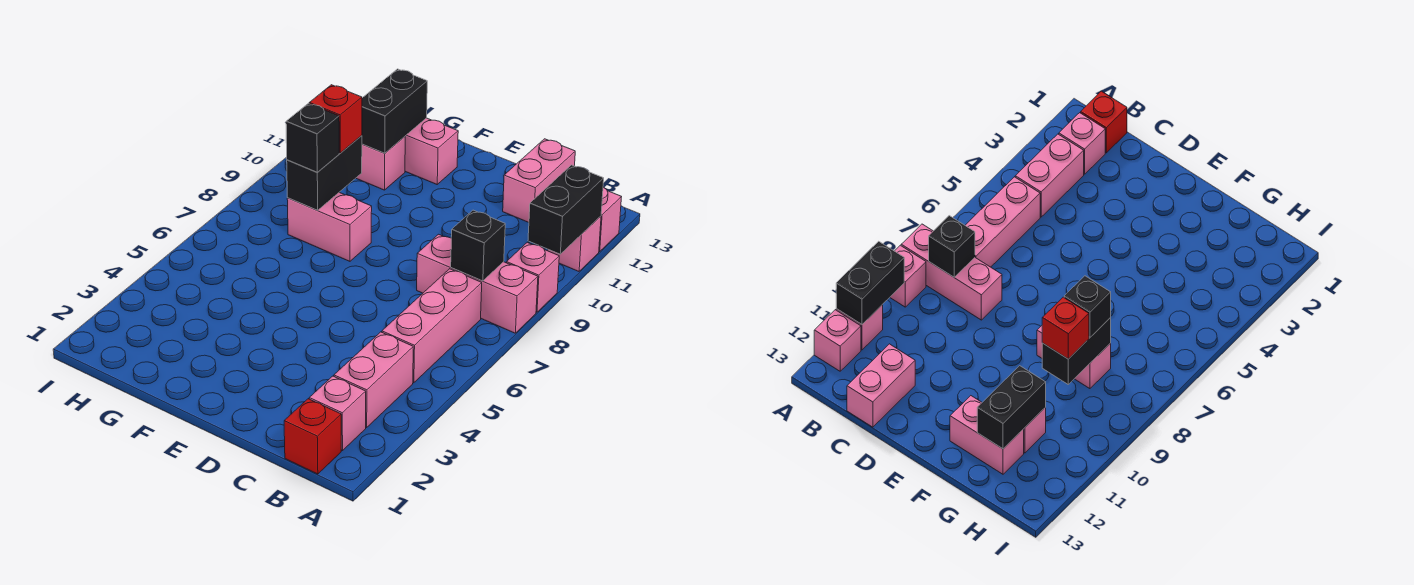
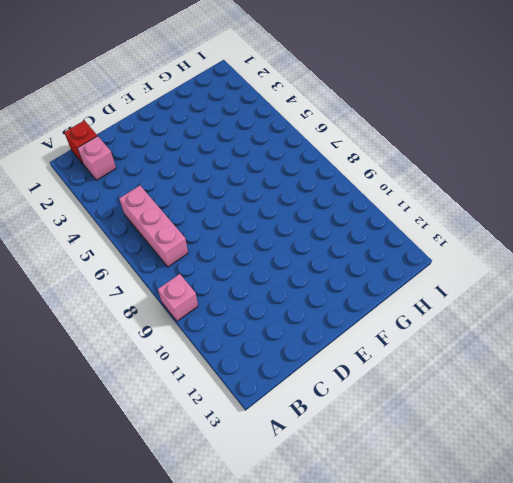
none -> pink 1x3 brick [417,234,538,333]
none -> pink 1x1 brick [548,216,601,271]
none -> pink 1x1 brick [599,187,621,252]

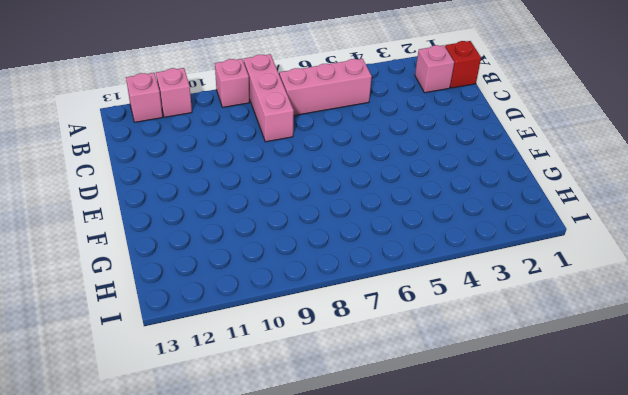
none -> pink 1x2 brick [334,332,413,428]
none -> pink 1x2 brick [503,139,575,222]
none -> pink 1x2 brick [287,192,372,261]

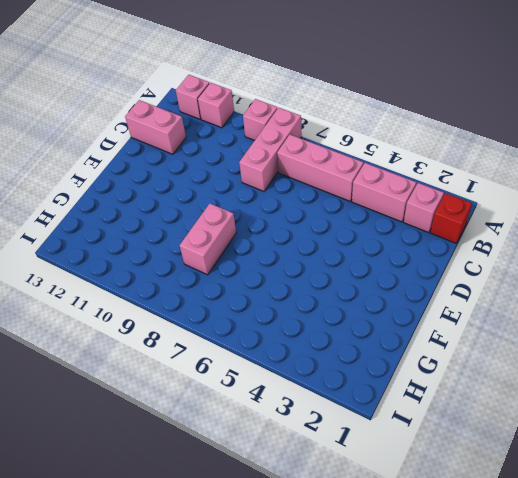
none -> pink 1x2 brick [405,118,458,184]
none -> pink 1x1 brick [356,137,405,190]
none -> black 1x2 brick [528,165,604,254]

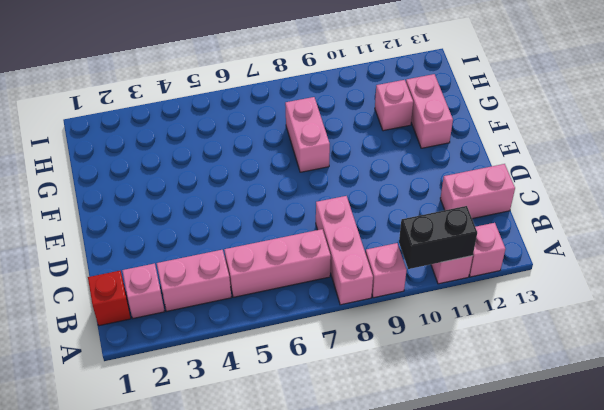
none -> black 1x1 brick [451,210,505,281]
none -> black 1x2 brick [287,136,362,210]
none -> black 1x2 brick [362,69,427,153]

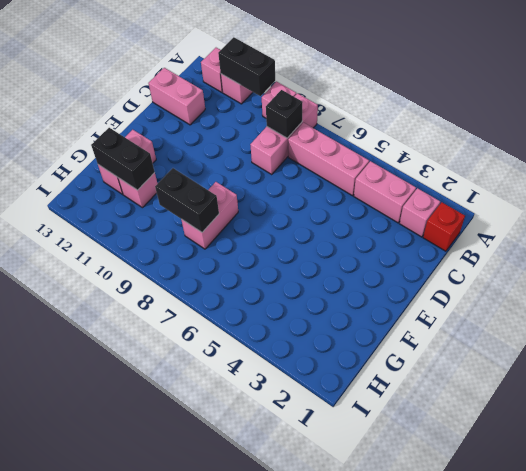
none -> black 1x1 brick [286,103,339,172]
none -> red 1x1 brick [309,85,362,153]

